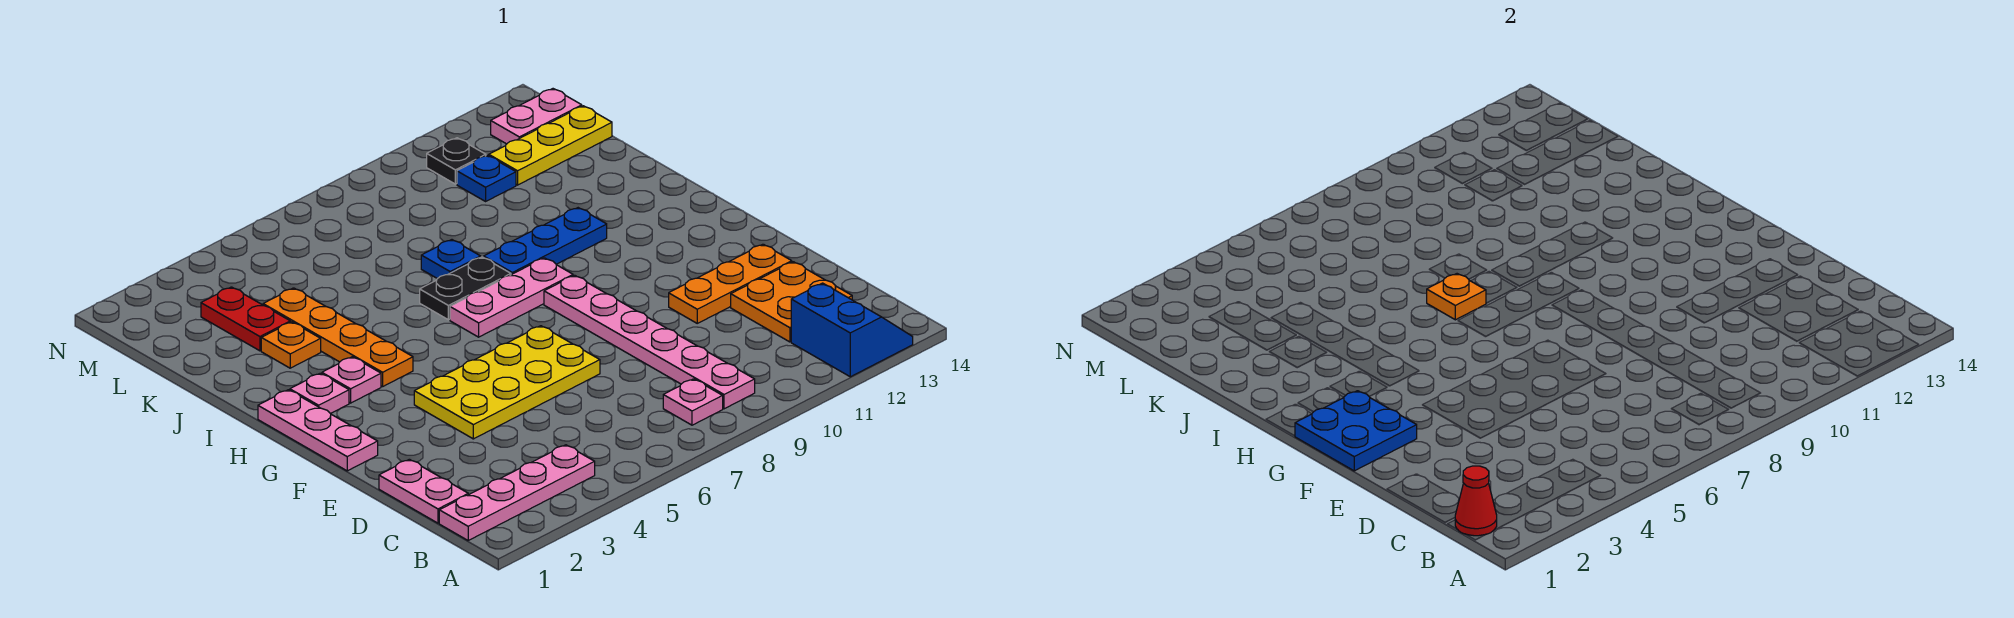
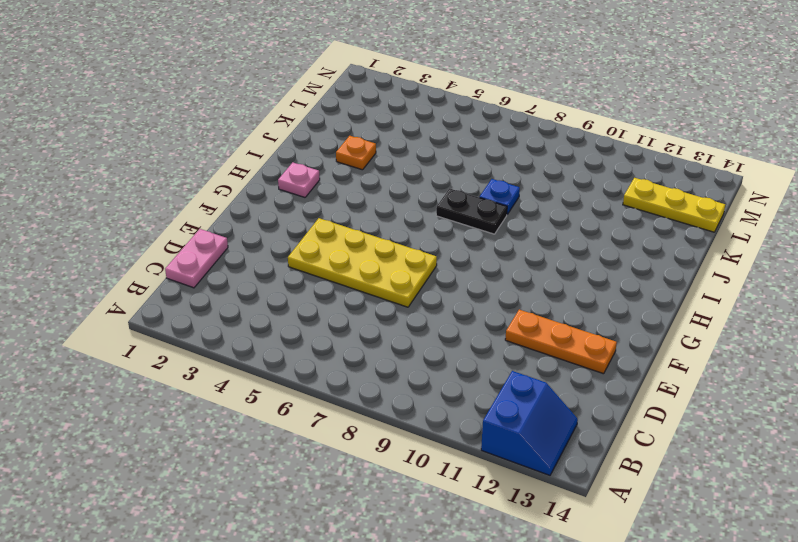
none -> pink 1x4 plate [439,445,595,540]
none -> pink 1x1 plate [663,379,723,425]
none -> pink 1x6 plate [544,275,755,409]

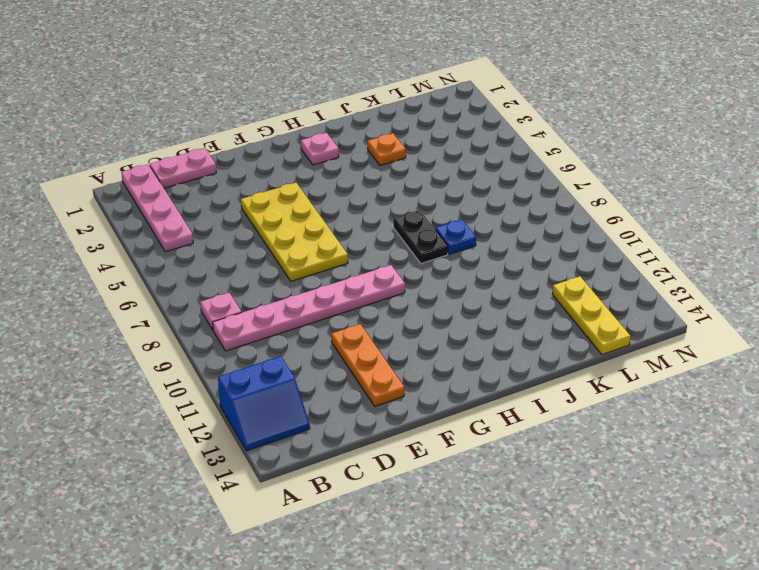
none -> orange 2x2 plate [731,262,852,342]
none -> pink 1x3 plate [258,390,378,471]
none -> pink 1x1 plate [322,357,381,403]

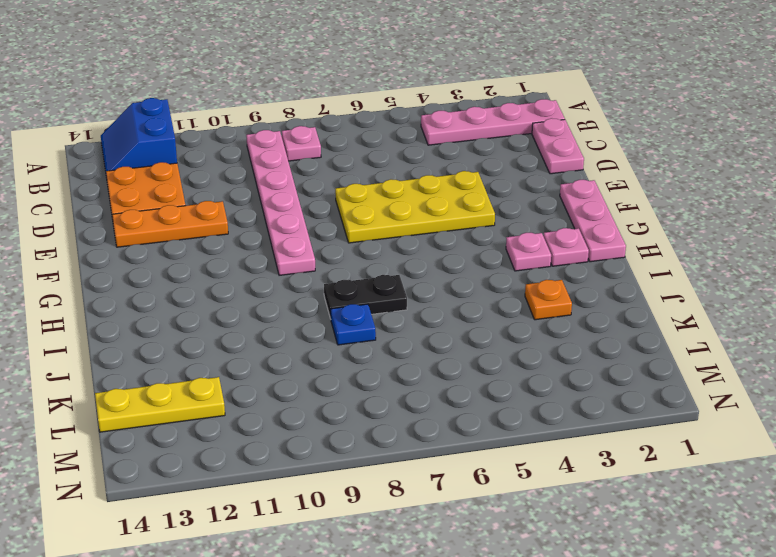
none -> orange 1x4 plate [263,288,413,386]
none -> pink 1x3 plate [450,258,573,337]
none -> blue 1x3 plate [484,208,607,275]

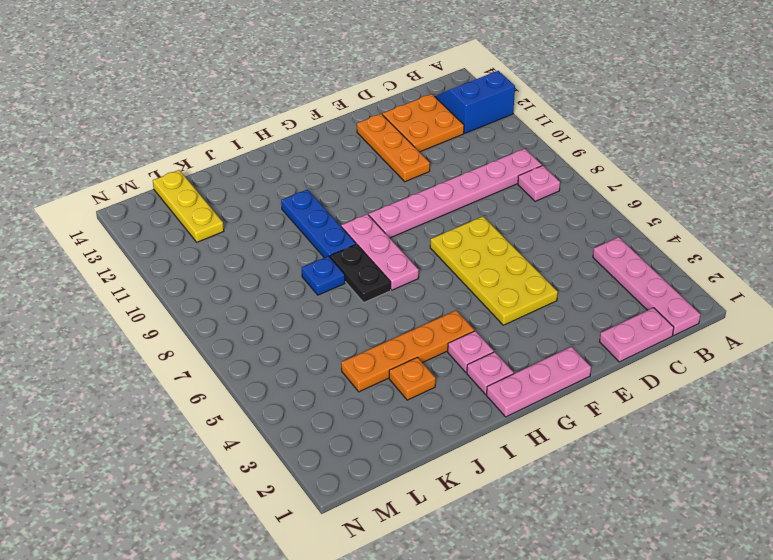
none -> red 1x2 plate [201,287,290,351]
none -> blue 1x1 plate [457,155,516,201]
none -> black 1x1 plate [427,138,486,184]

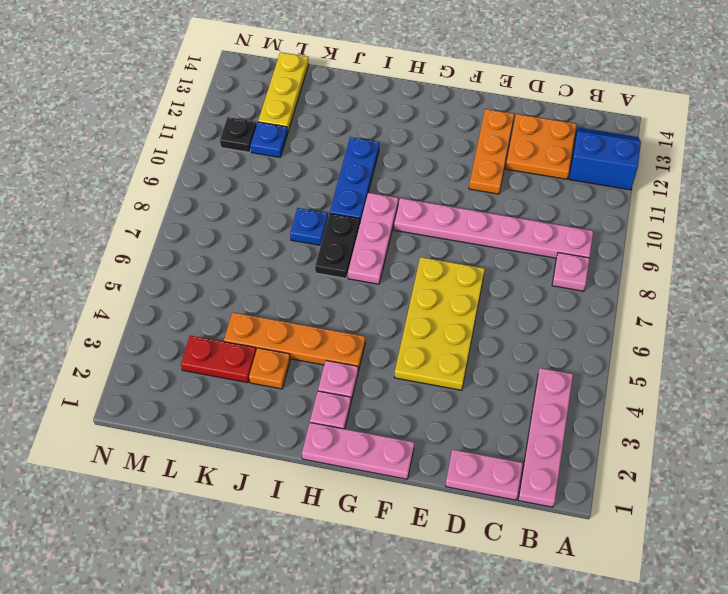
none -> pink 1x2 plate [491,89,582,144]
none -> red 1x1 cone [1455,466,1497,536]
none -> blue 2x2 plate [1295,391,1417,471]

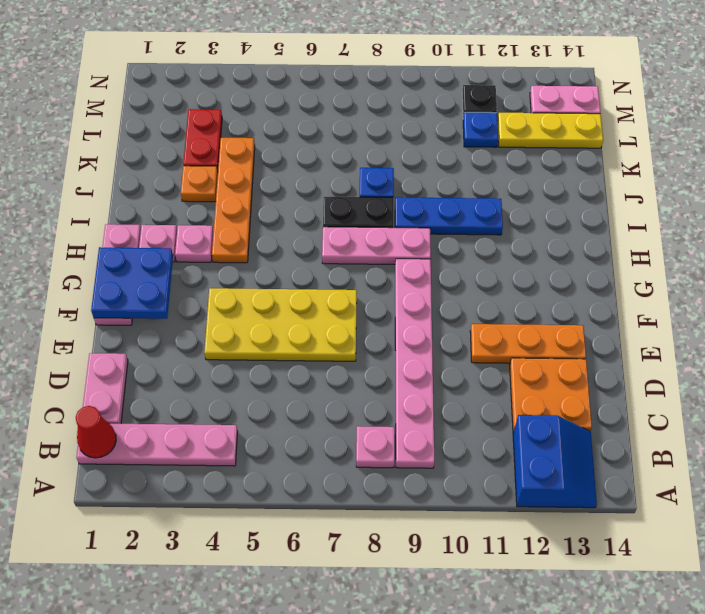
none -> orange 1x1 plate [1427,274,1486,320]

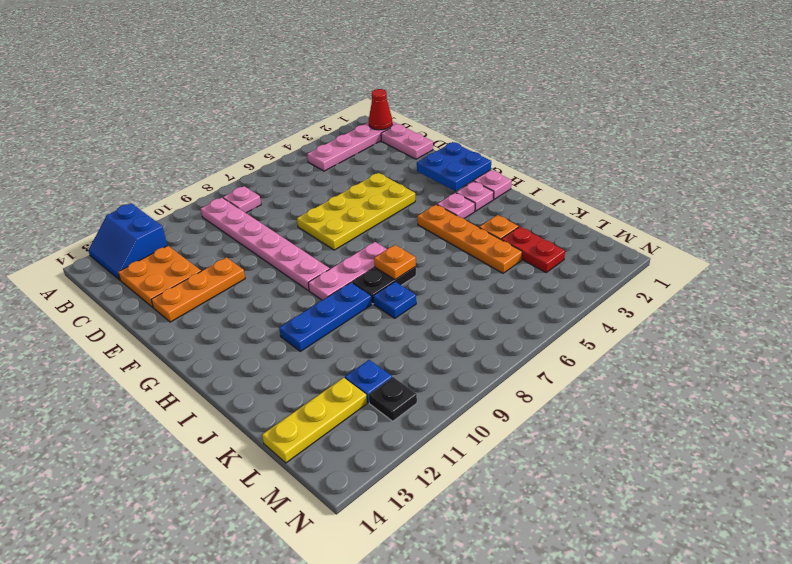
none -> pink 1x2 plate [491,89,582,144]

